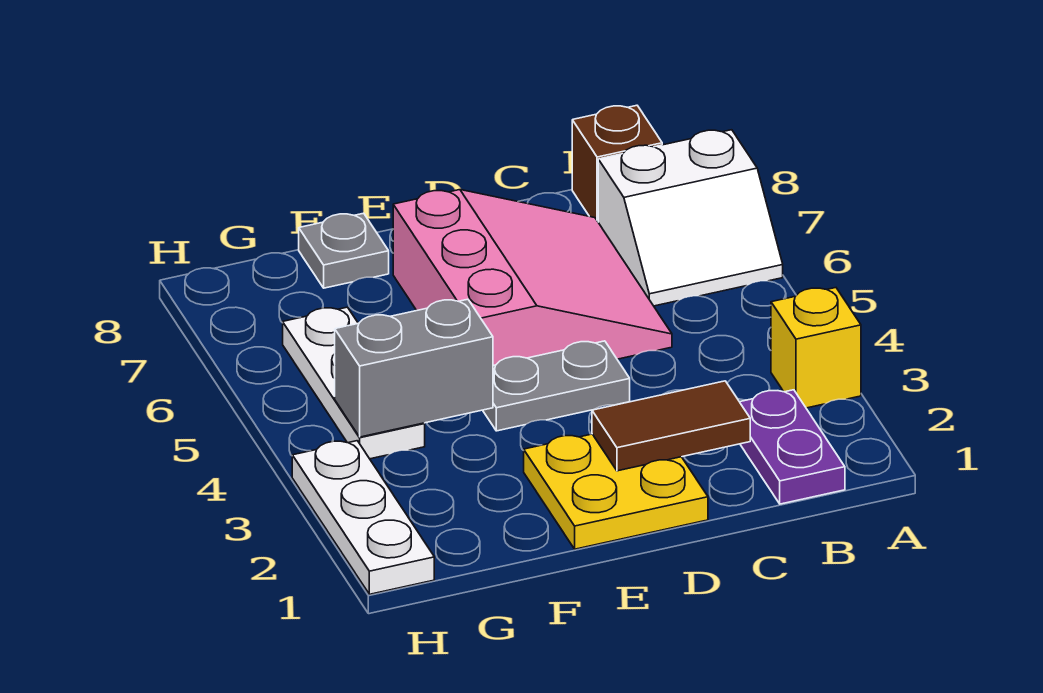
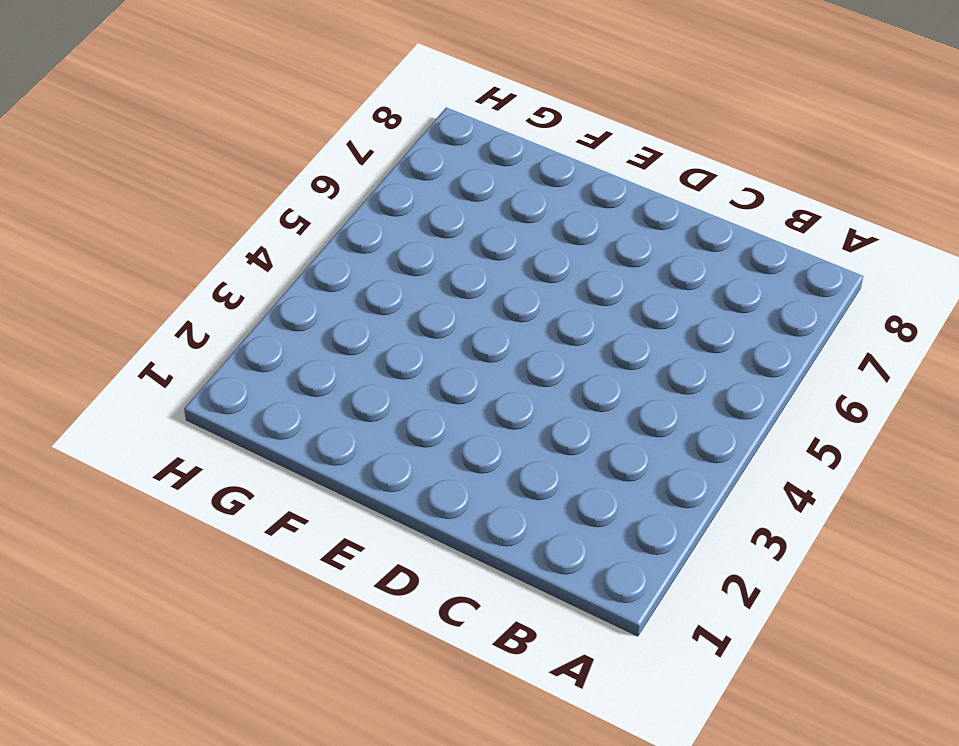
none -> yellow 1x1 brick [771,288,861,408]
none -> white 2x2 slope [598,130,783,306]
none -> purple 1x2 plate [740,390,845,504]

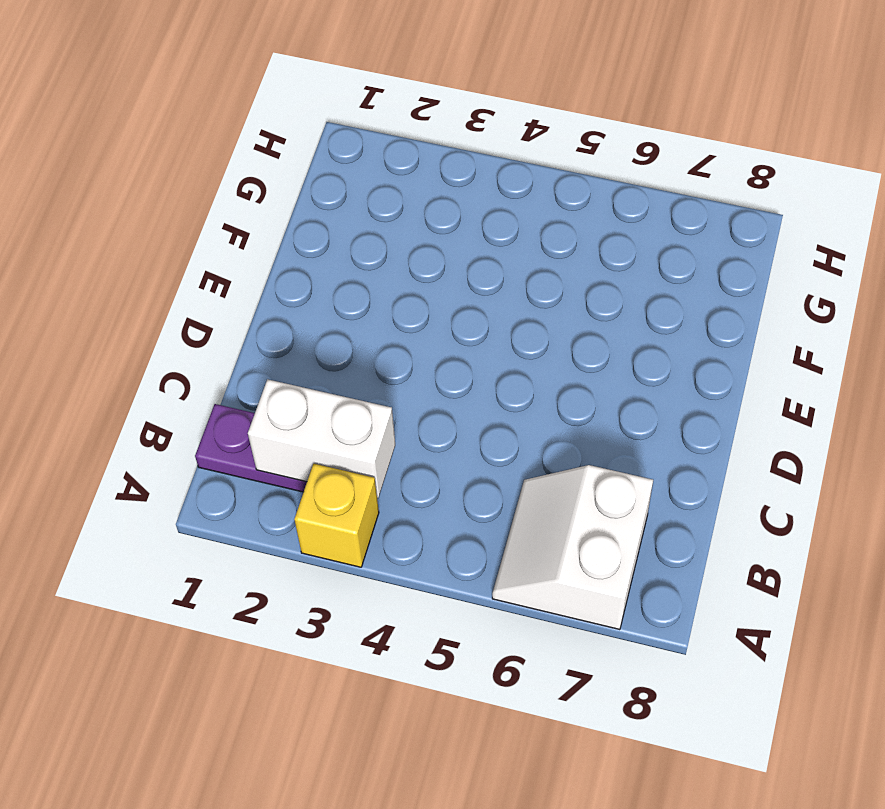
white 1x2 brick [248,379,395,498] -> none
none -> brown 1x1 brick [572,105,662,221]
none -> pink 3x3 slope [393,190,672,365]
none -> yellow 2x2 plate [524,434,708,549]

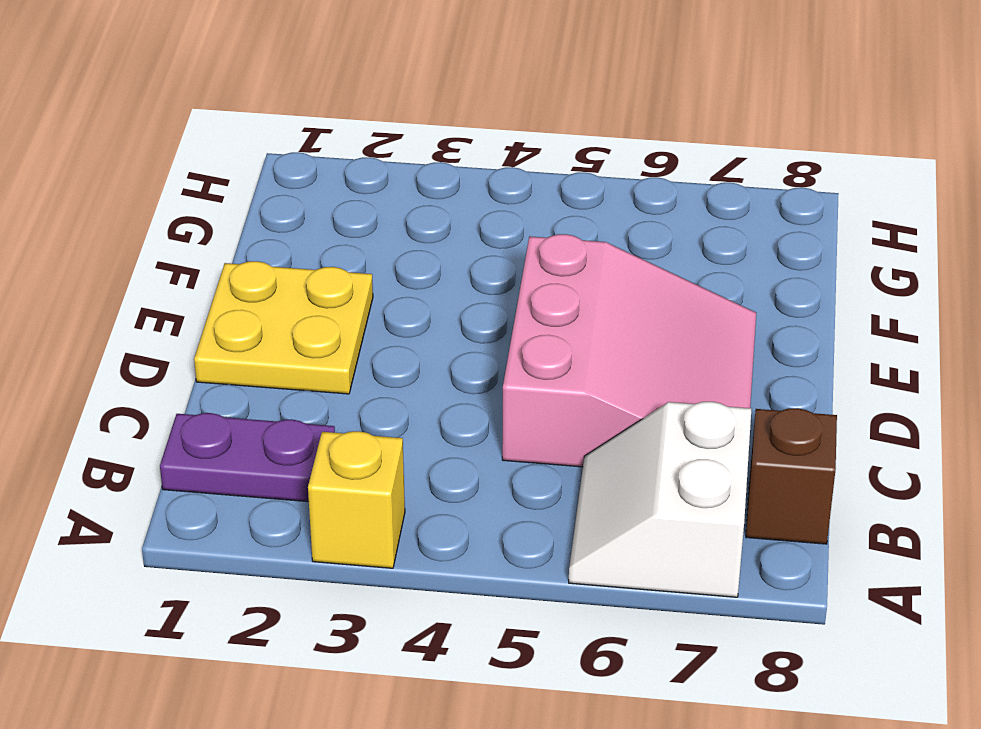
pink 3x3 slope [502,234,756,467] -> pink 3x3 slope turned to [393,190,672,365]
none -> grey 1x2 plate [483,341,630,431]
none -> grey 1x1 plate [299,213,389,288]
none -> white 1x3 plate [283,307,425,459]

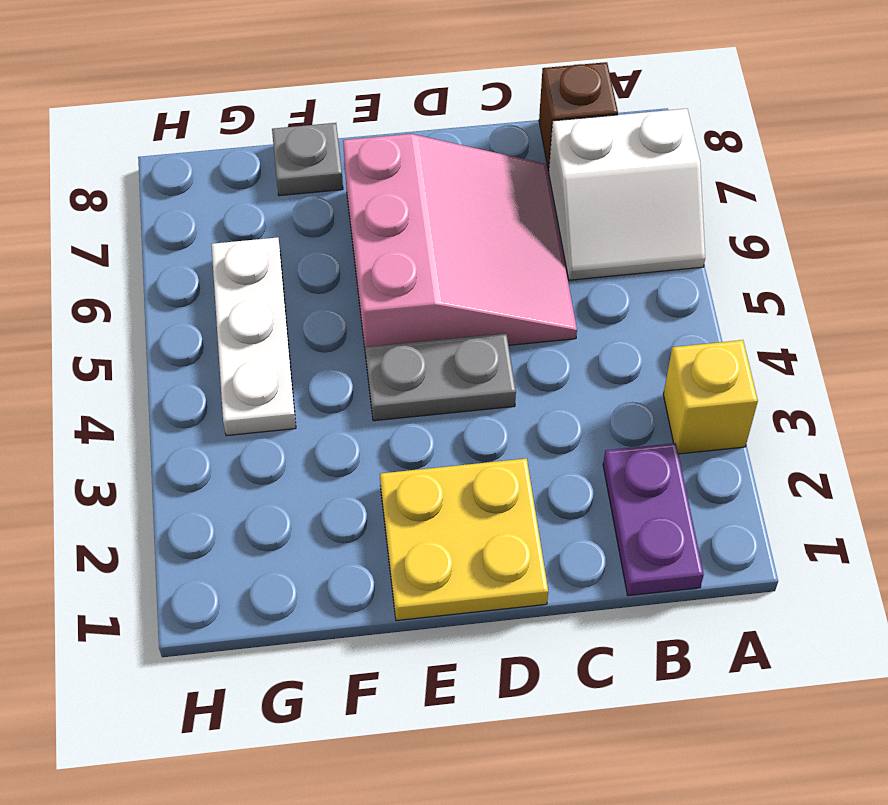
none -> white 1x3 plate [292,441,434,594]
none -> brown 1x2 tile [592,381,750,471]
none -> grey 1x2 brick [335,299,493,437]

